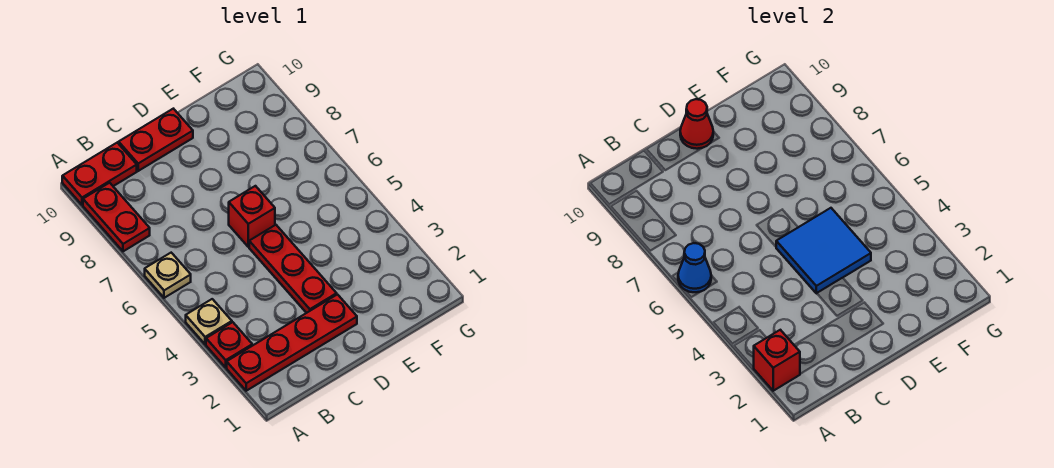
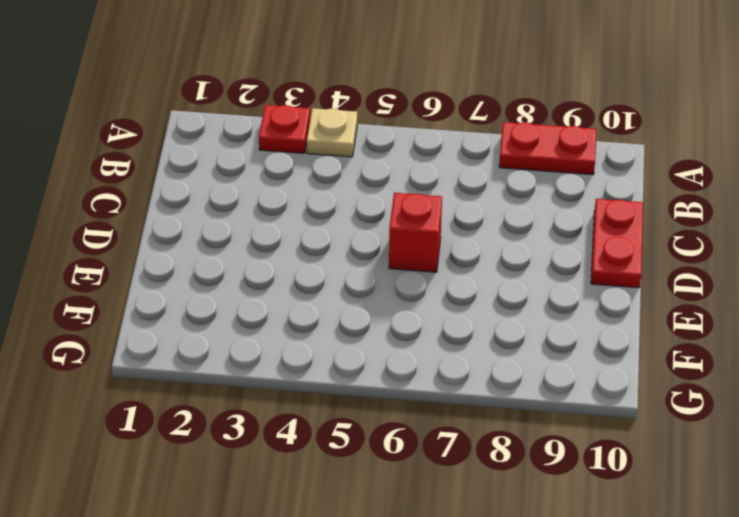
none -> red 1x4 plate [227,295,357,391]
none -> tan 1x1 plate [145,253,191,298]
none -> red 1x2 plate [62,143,137,205]

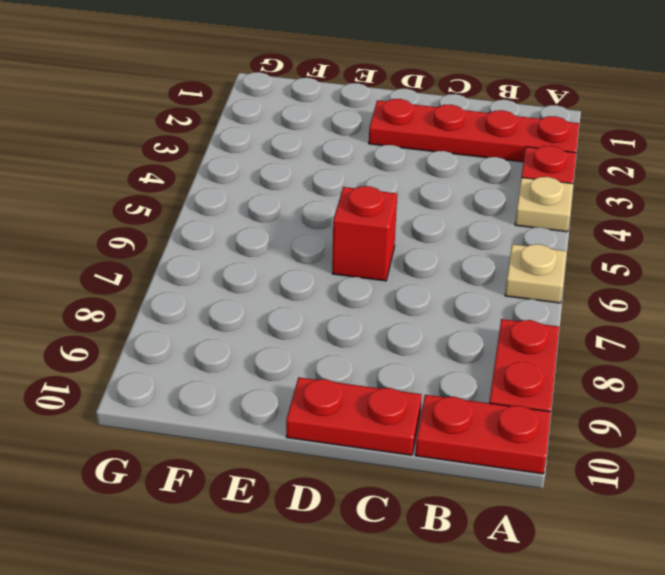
none -> red 1x3 plate [249,225,337,313]
none -> red 1x1 brick [754,330,800,391]
none -> blue 1x1 cone [678,243,711,292]

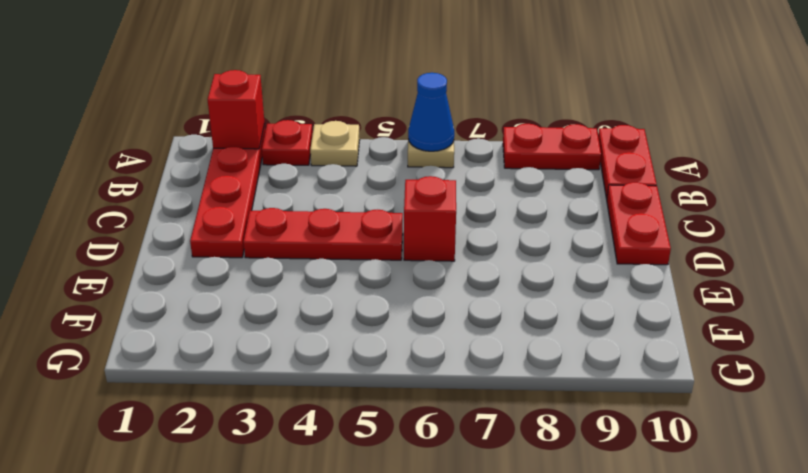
none -> blue 2x2 tile [776,208,871,293]
none -> red 1x1 cone [680,99,713,149]

